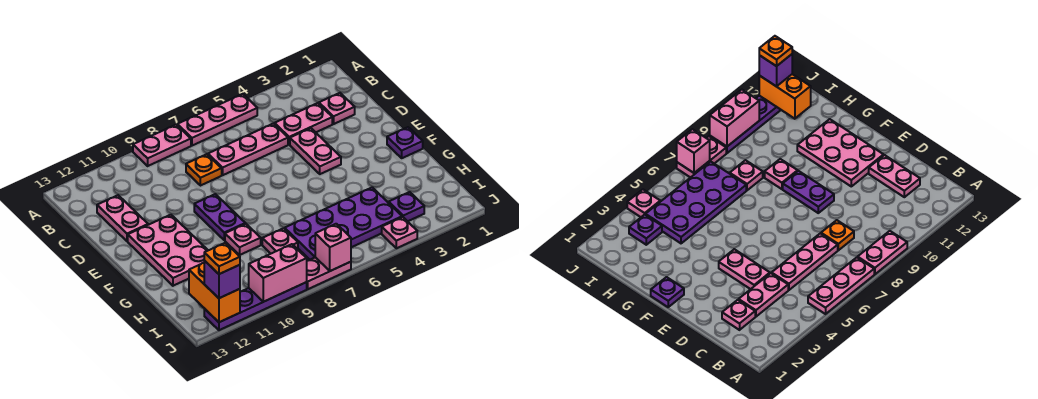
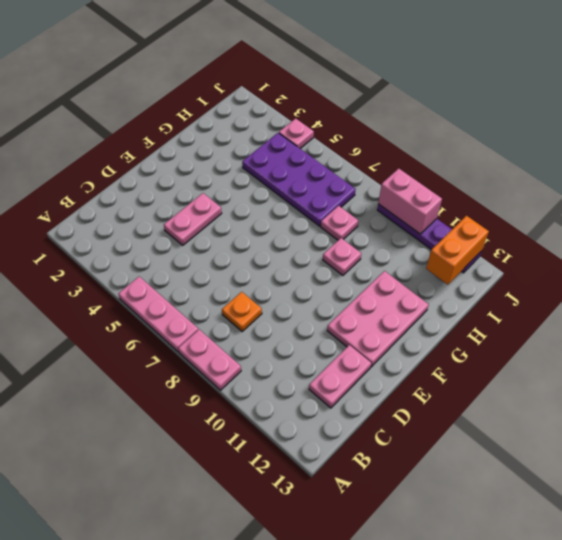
none -> pink 1x1 plate [319,93,355,124]
none -> pink 1x2 plate [275,103,332,145]
none -> pink 1x3 plate [208,124,288,175]

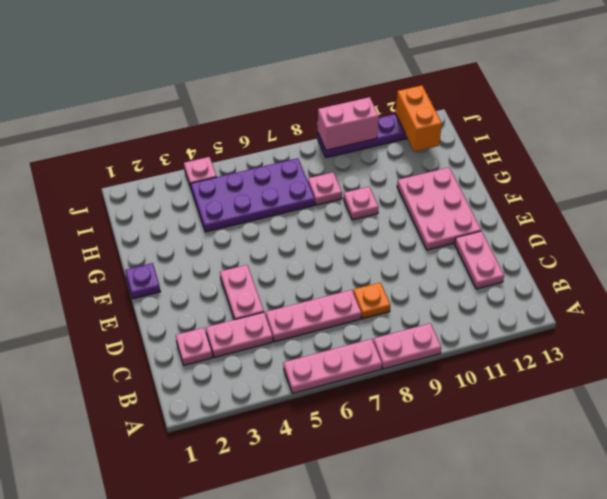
none -> purple 1x2 plate [194,194,245,240]
none -> purple 1x1 plate [389,192,424,221]
none -> pink 1x2 plate [307,257,351,289]

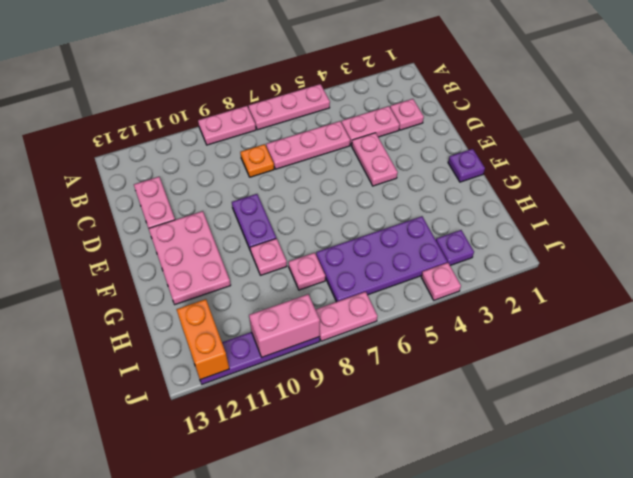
none -> pink 1x1 brick [315,224,351,271]
none -> purple 1x1 brick [204,261,240,298]
none -> orange 1x1 plate [204,243,240,274]

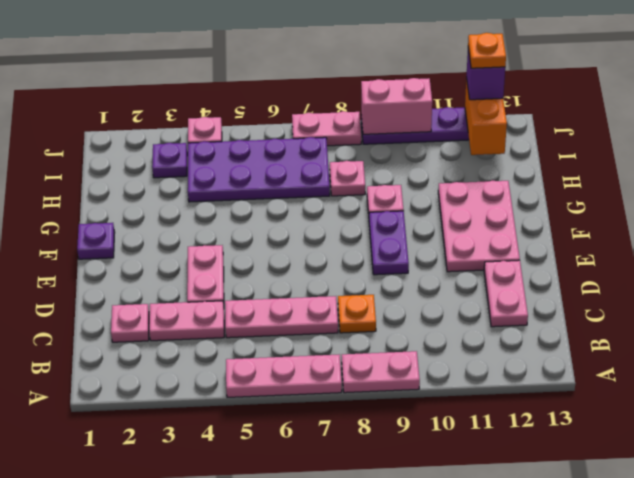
none -> pink 1x1 brick [315,224,351,271]

